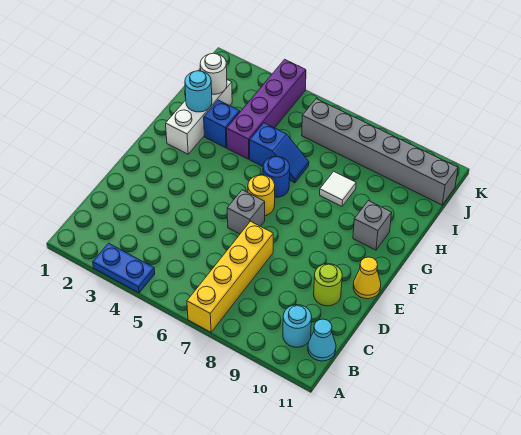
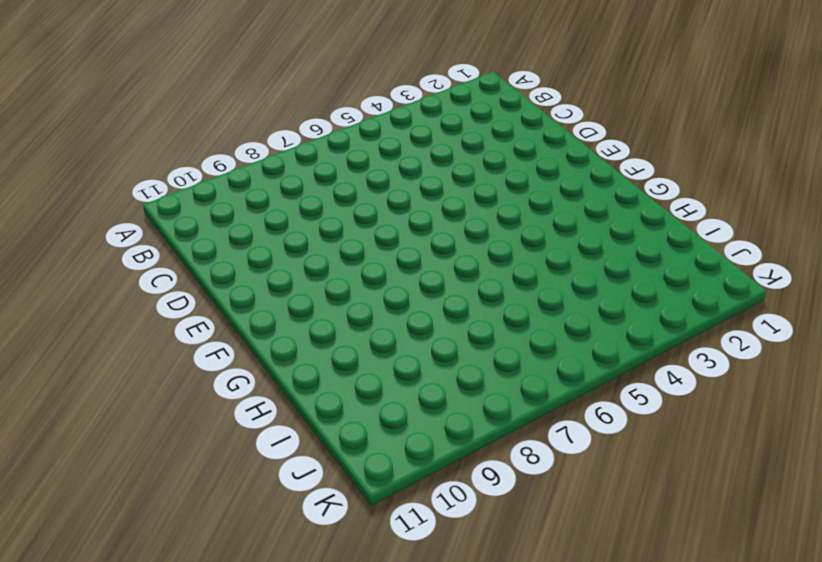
none -> blue 1x2 plate [93,243,155,293]
none -> yellow 1x4 brick [187,221,273,332]
none -> cyan 1x1 round brick [283,305,312,347]

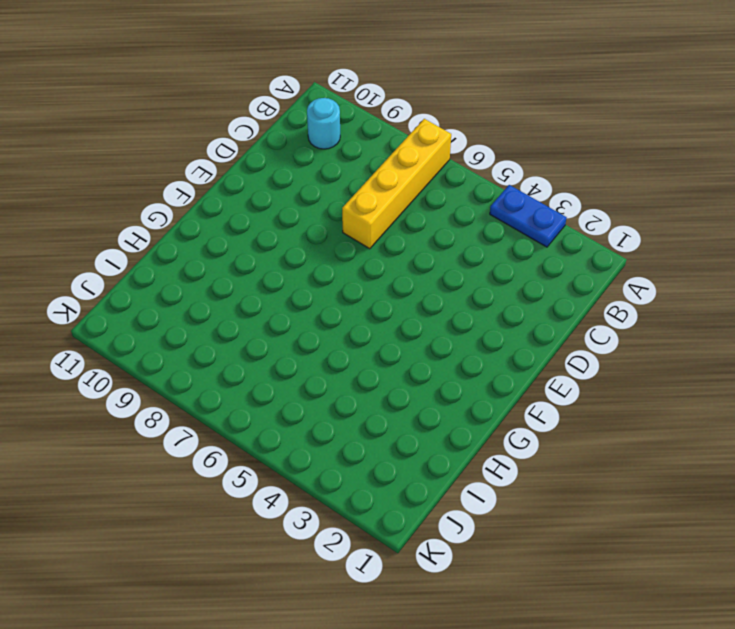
none -> cyan 1x1 cone [308,319,336,361]
none -> lime 1x1 round brick [314,264,342,306]
none -> grey 1x1 brick [227,190,265,234]

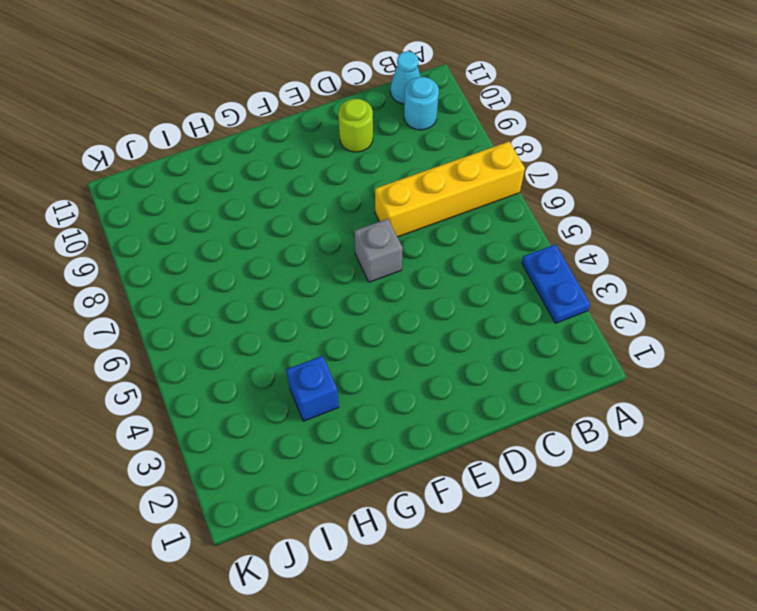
none -> yellow 1x1 cone [353,257,381,299]
none -> yellow 1x1 round brick [248,175,275,216]
none -> white 1x3 brick [166,80,232,154]

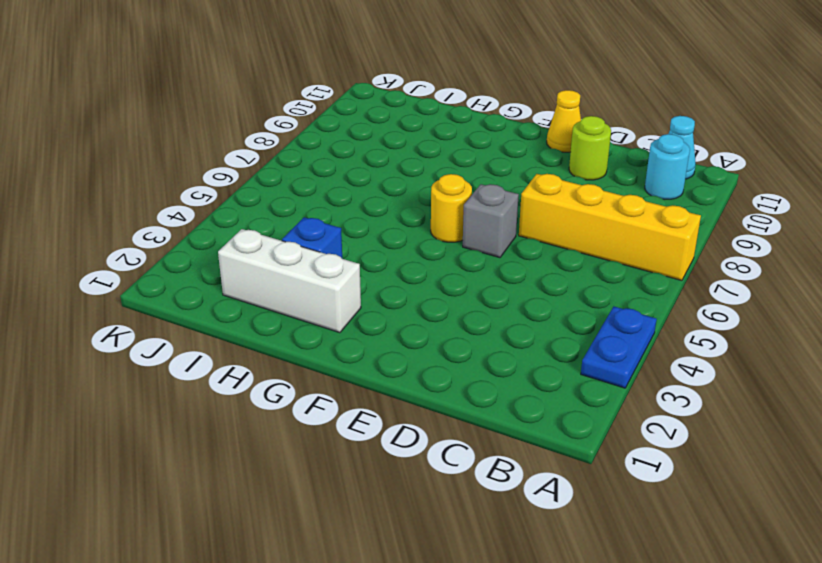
none -> blue 1x1 round brick [263,156,290,197]
none -> grey 1x1 brick [353,201,392,250]
none -> purple 1x4 brick [227,59,306,159]

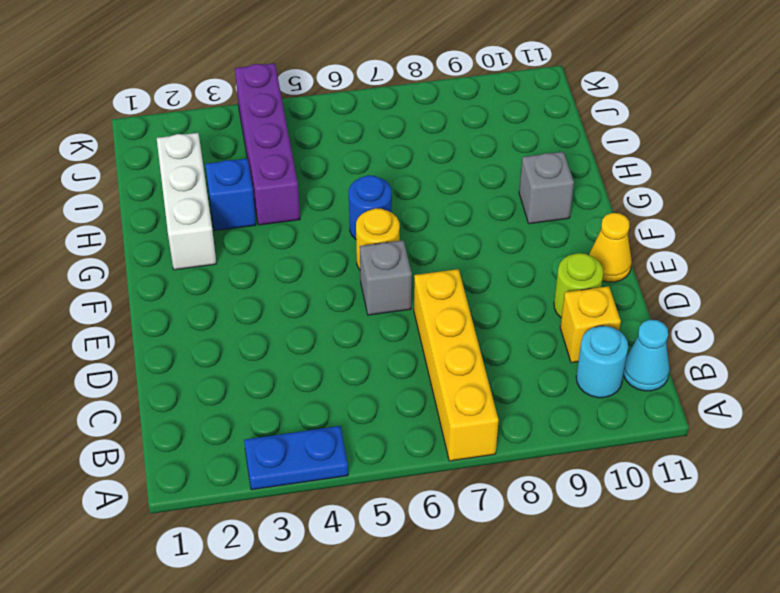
yellow 1x1 brick [560,286,621,363] -> none
none -> blue 1x2 slope [250,123,309,183]
none -> white 1x1 tile [320,171,356,206]
none -> grey 1x6 brick [302,99,458,205]

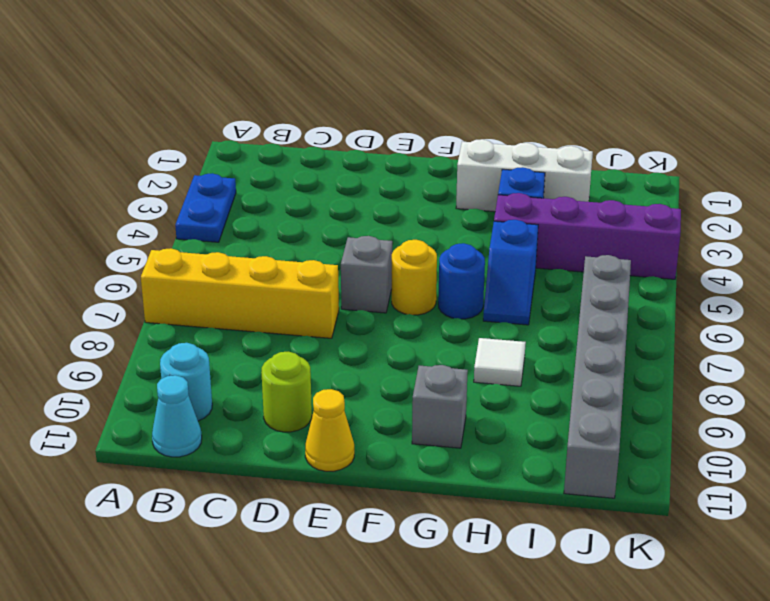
none -> cyan 1x1 round brick [185,71,212,112]
none -> white 1x1 round brick [200,53,227,94]

